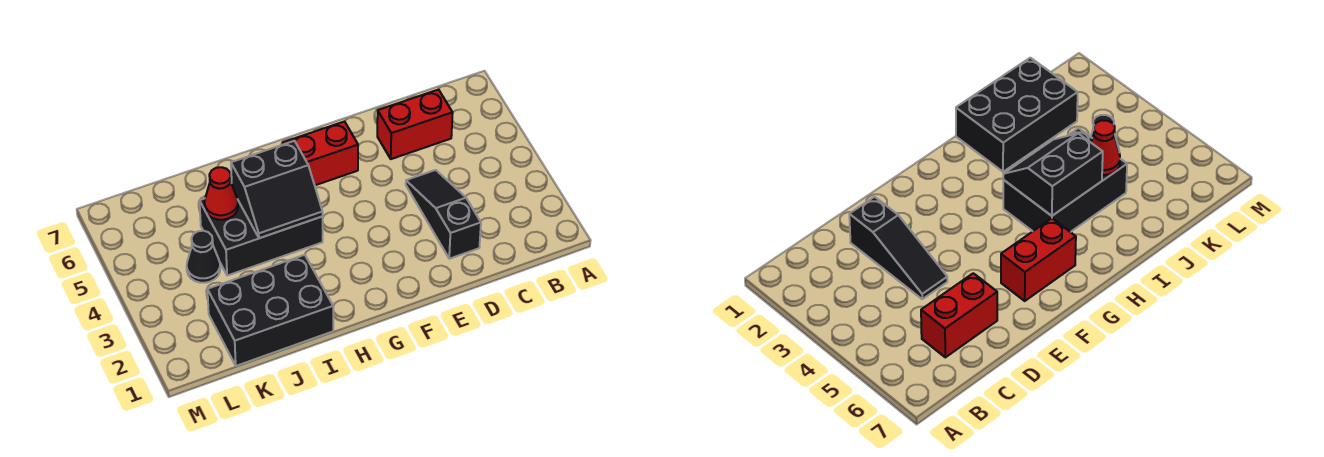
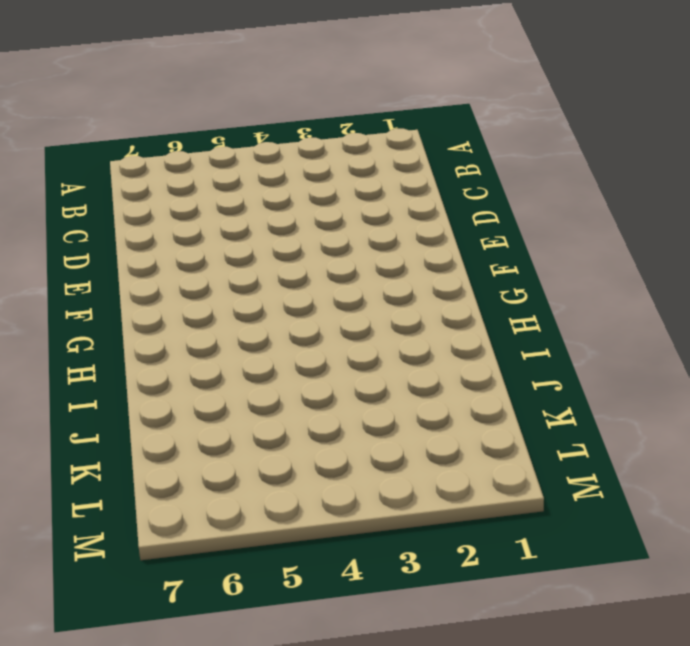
none -> red 1x2 brick [377,90,453,159]
none -> black 1x3 slope [406,170,481,259]

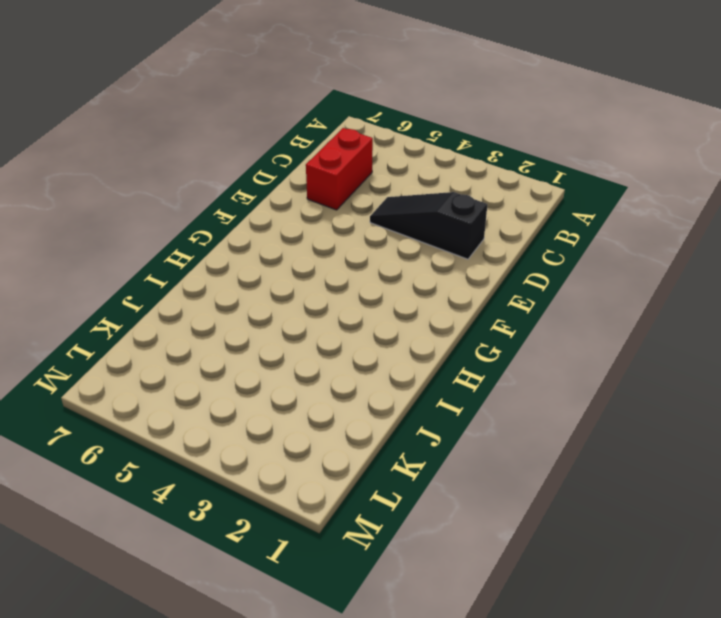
none -> red 1x2 brick [283,121,358,185]
none -> black 2x3 brick [200,199,323,276]

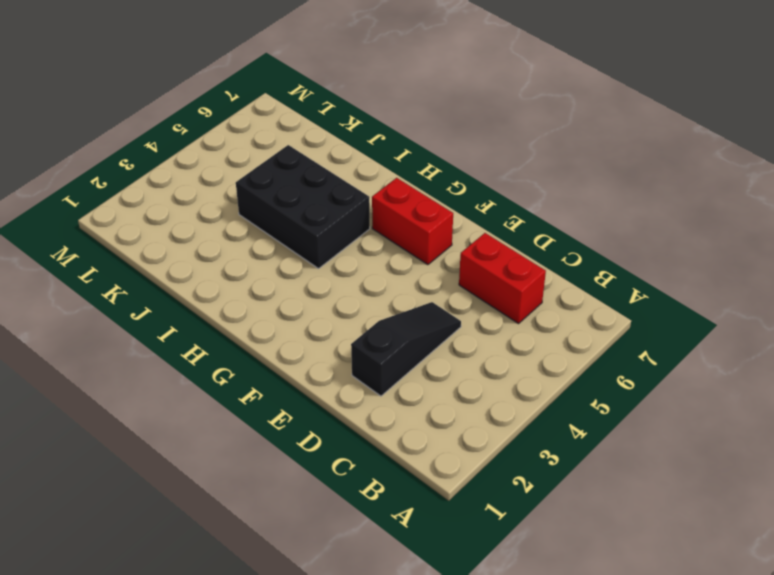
none -> black 2x3 brick [207,255,333,366]
none -> black 1x1 cone [187,231,220,283]

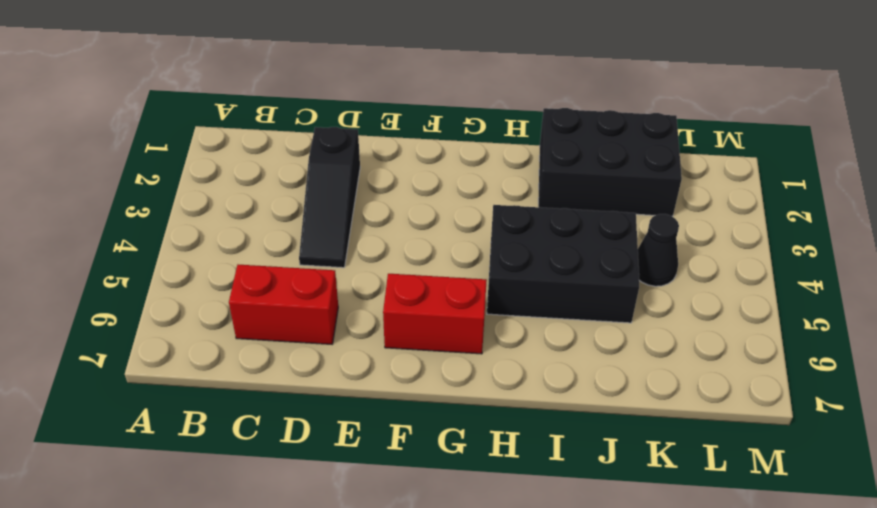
none -> black 2x2 slope [231,141,323,238]
none -> red 1x1 cone [204,167,238,220]

